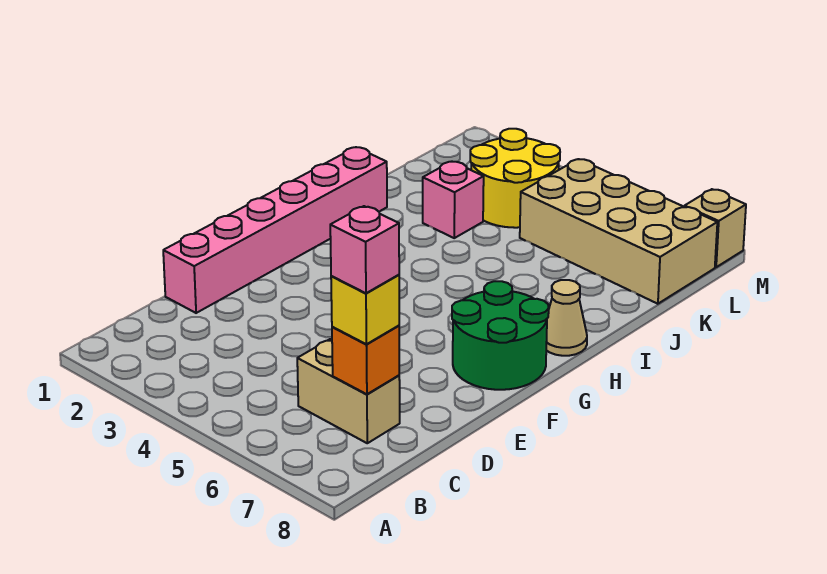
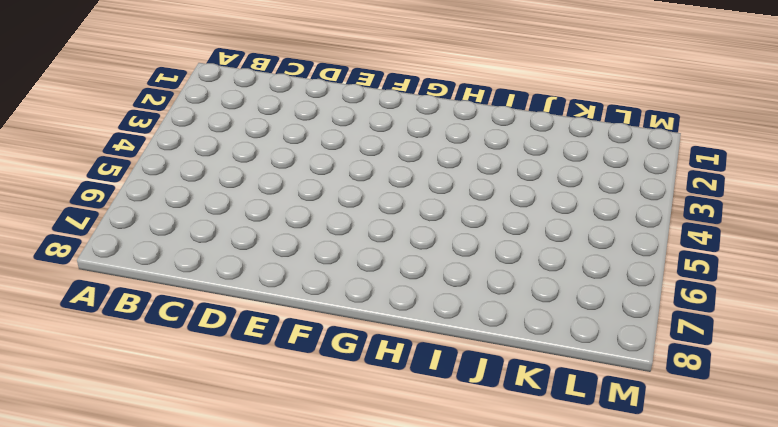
none -> tan 1x2 brick [297,339,400,443]
none -> pink 1x6 brick [163,147,387,313]

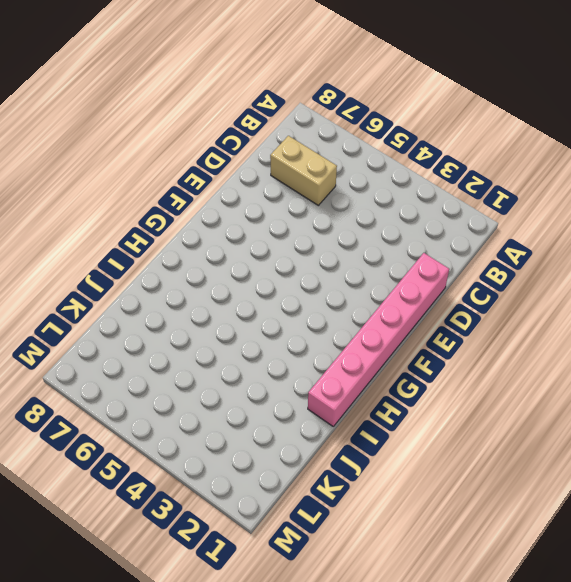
none -> green 2x2 round brick [452,281,549,390]
none -> tan 1x1 cone [546,280,587,356]

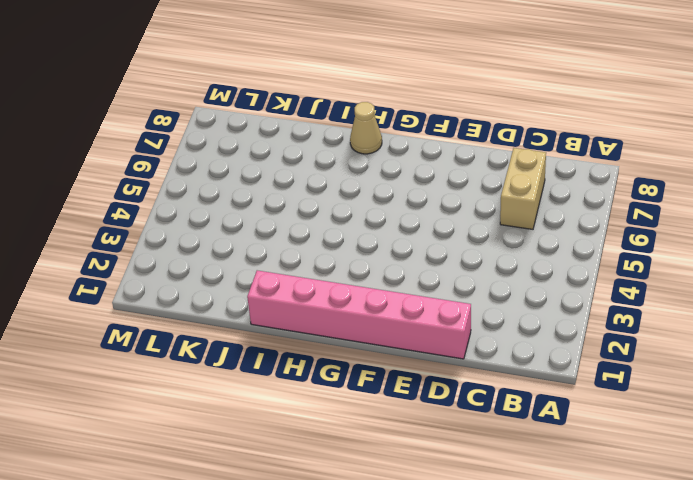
none -> green 2x2 round brick [452,281,549,390]
none -> pink 1x1 brick [423,162,484,238]

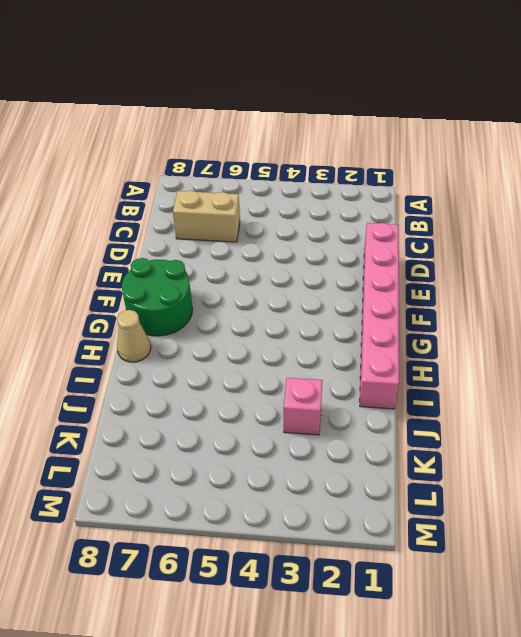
none -> yellow 2x2 round brick [470,129,560,228]
none -> tan 2x4 brick [520,159,717,304]

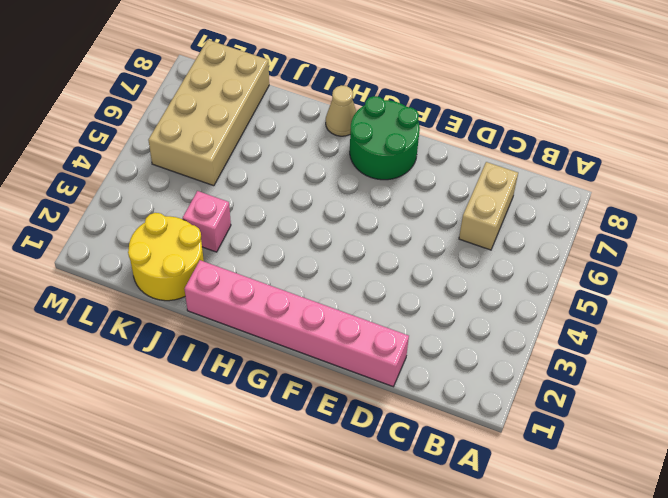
yellow 2x2 round brick [128,213,204,301] -> yellow 2x2 round brick moved to [470,129,560,228]
none -> tan 1x1 brick [685,189,746,267]
none -> orange 1x1 brick [332,326,399,394]

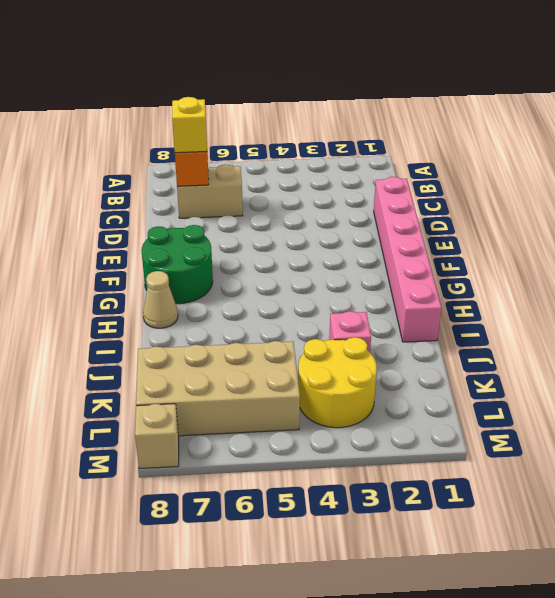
none -> pink 1x1 brick [330,206,399,293]

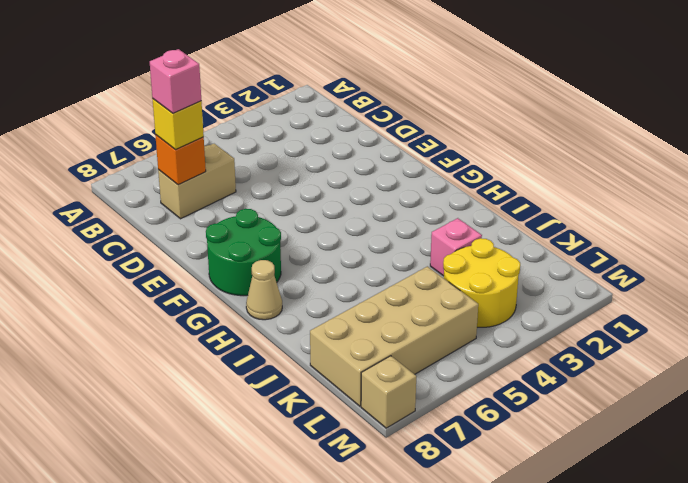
none -> pink 1x6 brick [163,147,387,313]

